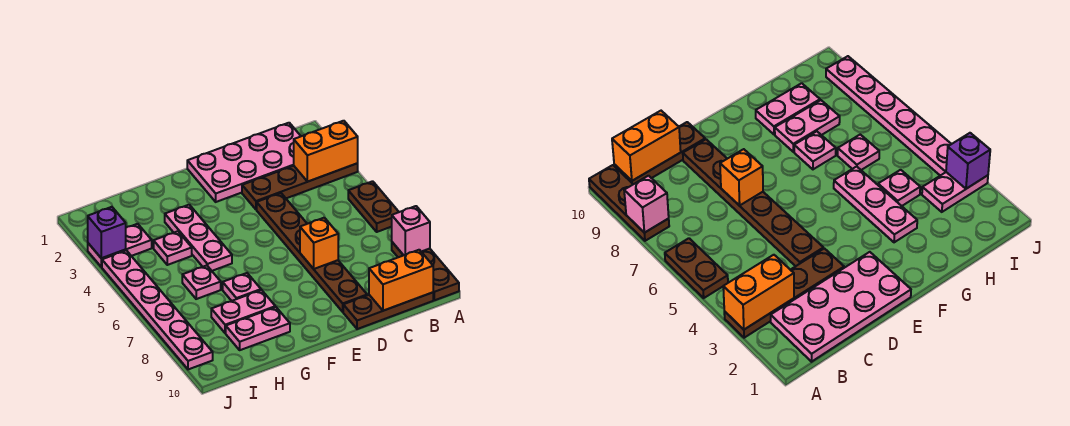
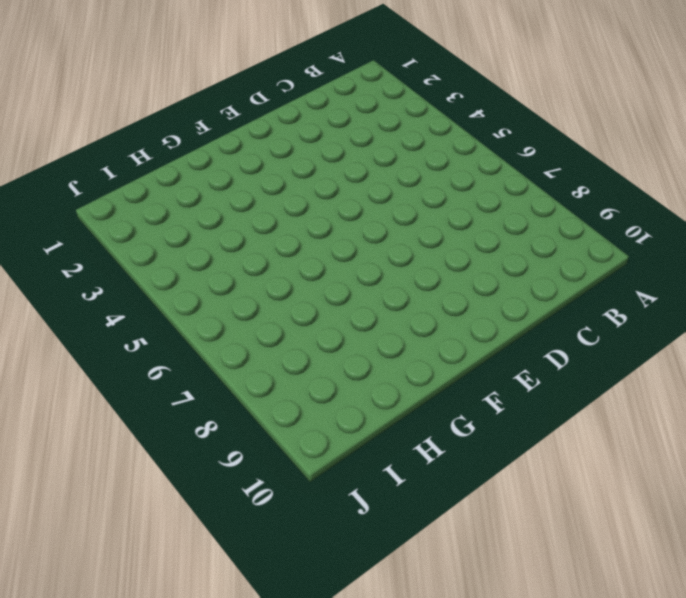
none -> brown 1x4 plate [242,163,358,210]
none -> brown 1x2 plate [348,181,399,232]
none -> brown 1x3 plate [392,242,459,300]

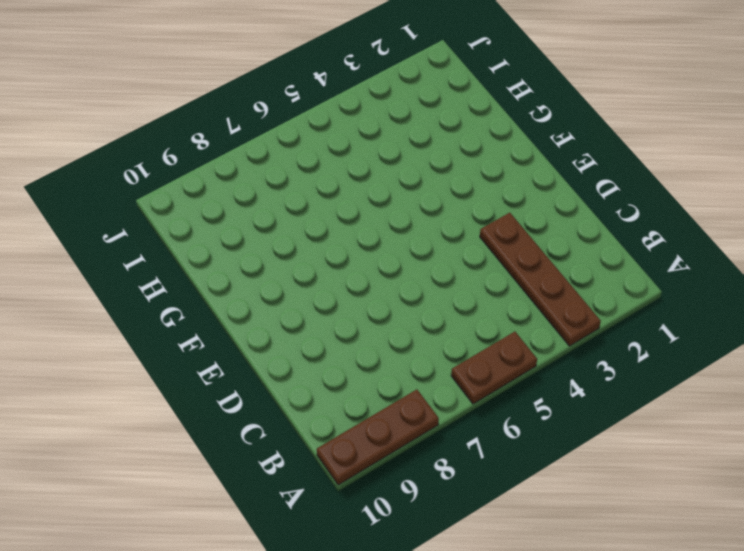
none -> pink 2x4 plate [187,123,301,202]
none -> brown 1x3 plate [343,292,433,329]
none -> brown 1x6 plate [257,193,367,312]

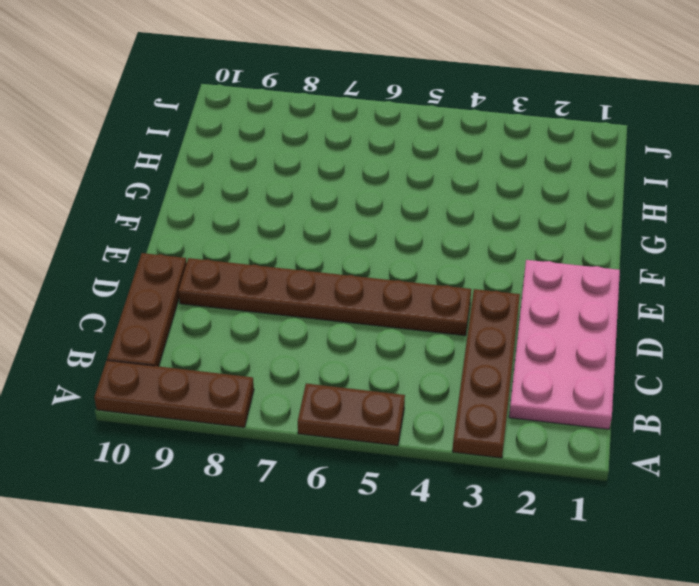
none -> pink 1x3 plate [165,205,232,271]
none -> pink 1x1 plate [223,273,261,301]
none -> pink 1x2 plate [211,290,275,333]

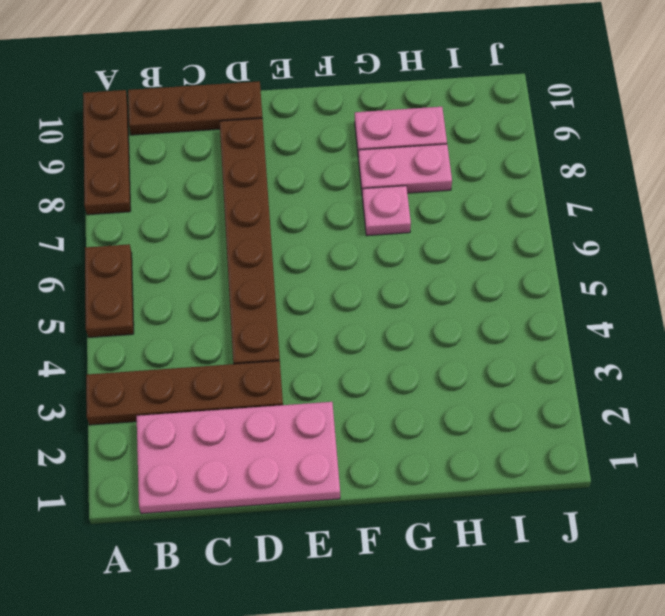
none -> pink 1x3 plate [165,205,232,271]
none -> pink 1x1 plate [154,231,192,265]
none -> pink 1x1 plate [182,265,221,299]

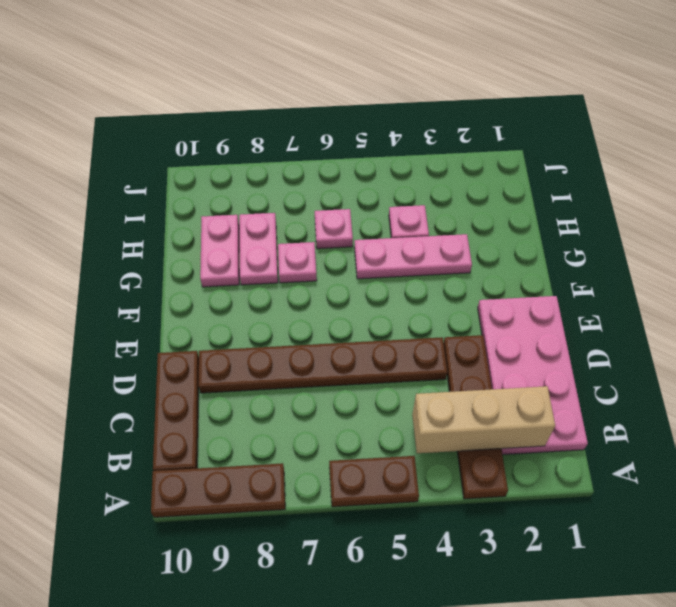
tan 1x3 brick [412,386,555,453] -> orange 1x2 brick [294,121,358,182]
none -> pink 1x2 plate [88,224,152,267]
none -> pink 1x6 plate [102,250,213,369]
none -> pink 1x1 brick [392,206,430,255]

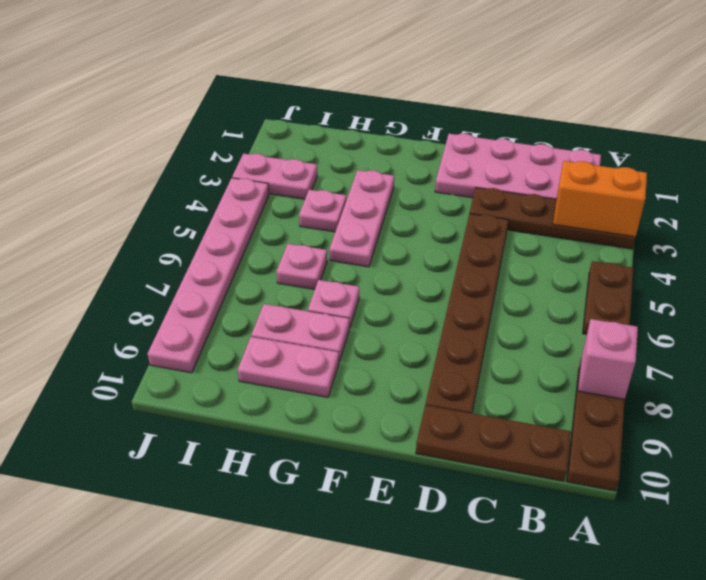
none -> orange 1x2 brick [369,250,433,311]
none -> orange 1x1 brick [300,218,338,269]
none -> purple 1x1 brick [88,207,126,258]

